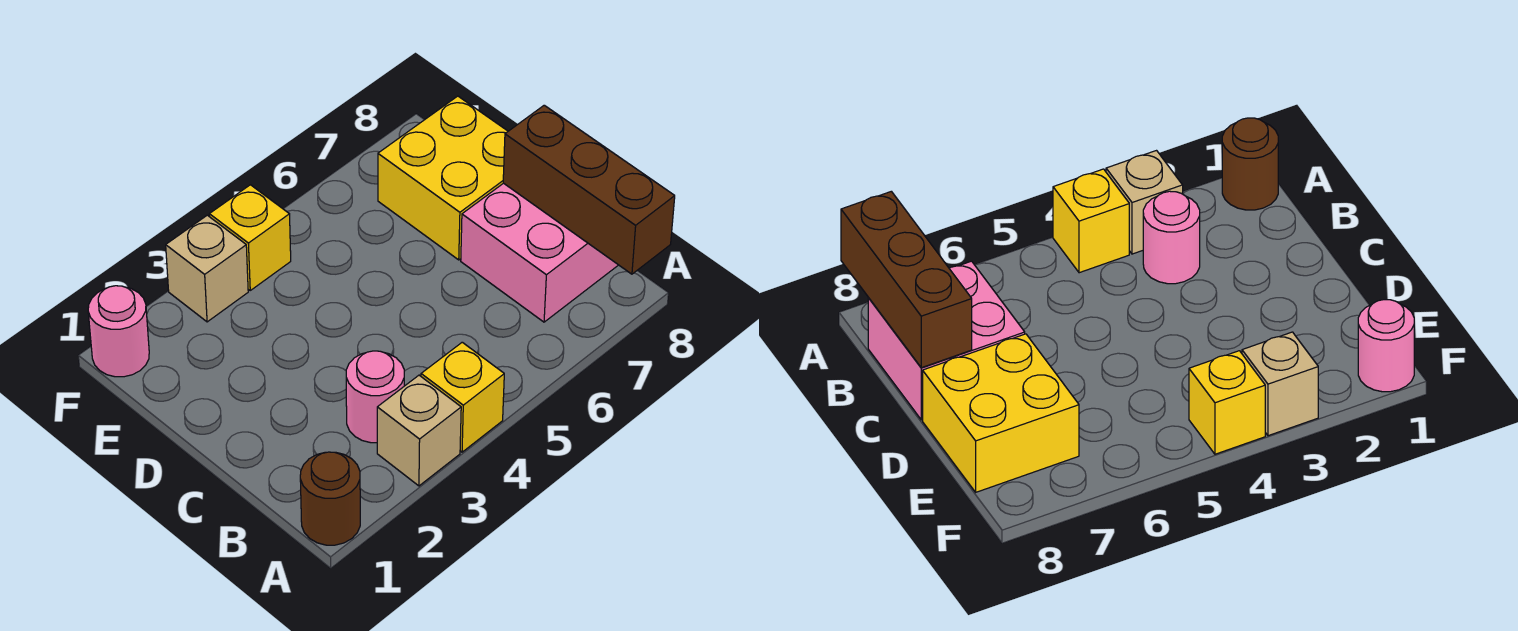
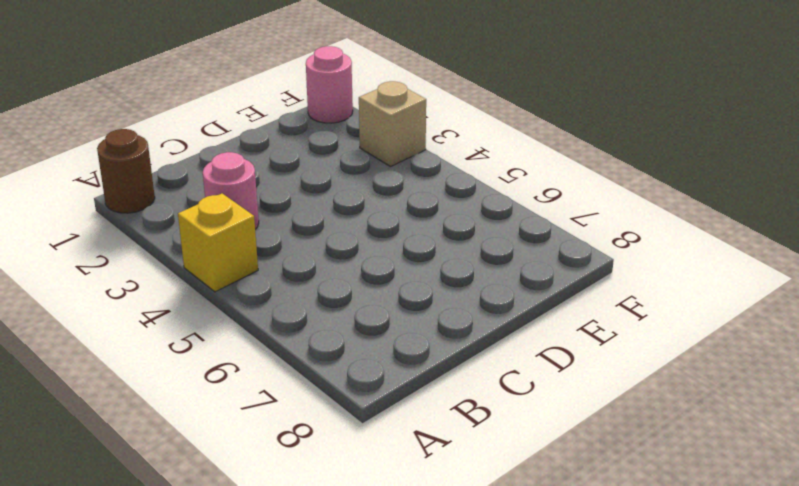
none -> tan 1x1 brick [377,375,461,486]
none -> pink 2x2 brick [461,183,618,322]

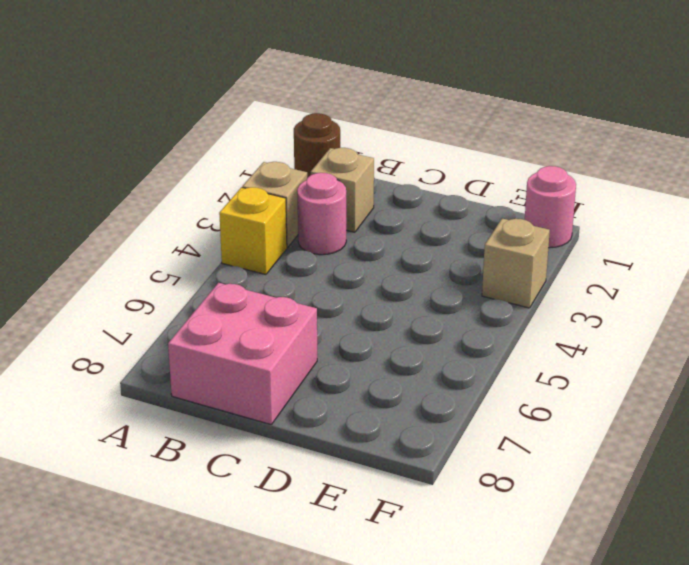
tan 1x1 brick [311,148,374,232] -> none
none -> yellow 2x2 brick [378,96,508,260]
none -> yellow 1x1 brick [209,185,291,290]

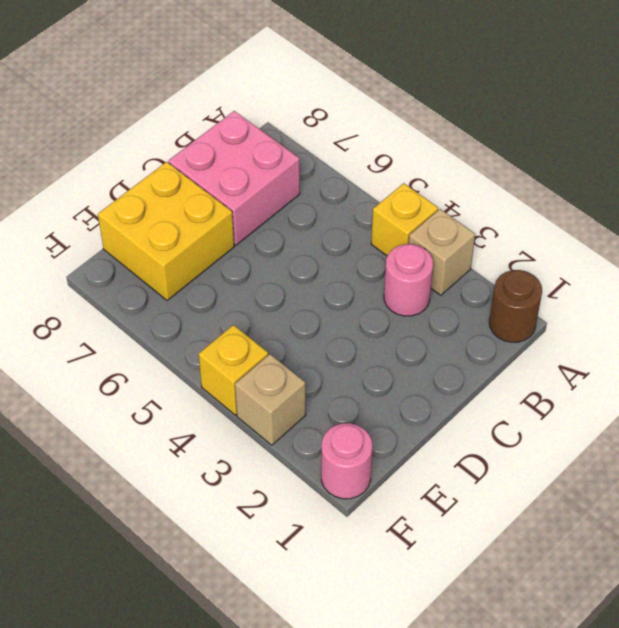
none -> brown 1x3 brick [503,105,675,274]

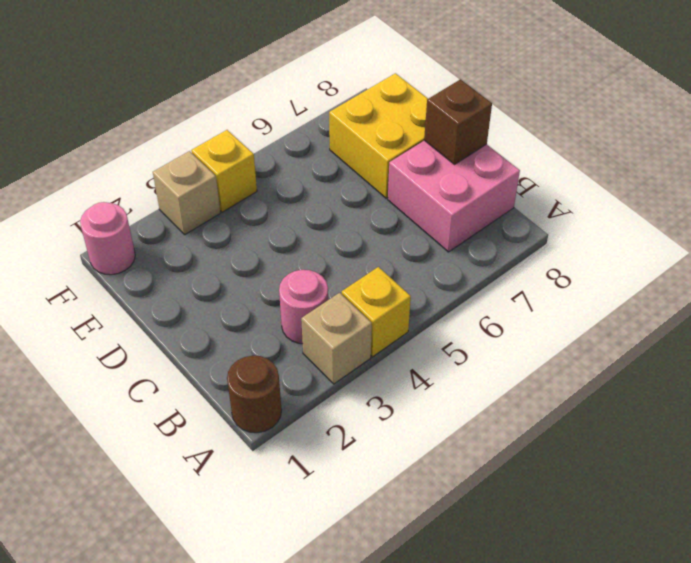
brown 1x1 brick [424,79,492,164] -> brown 1x3 brick [503,105,675,274]

